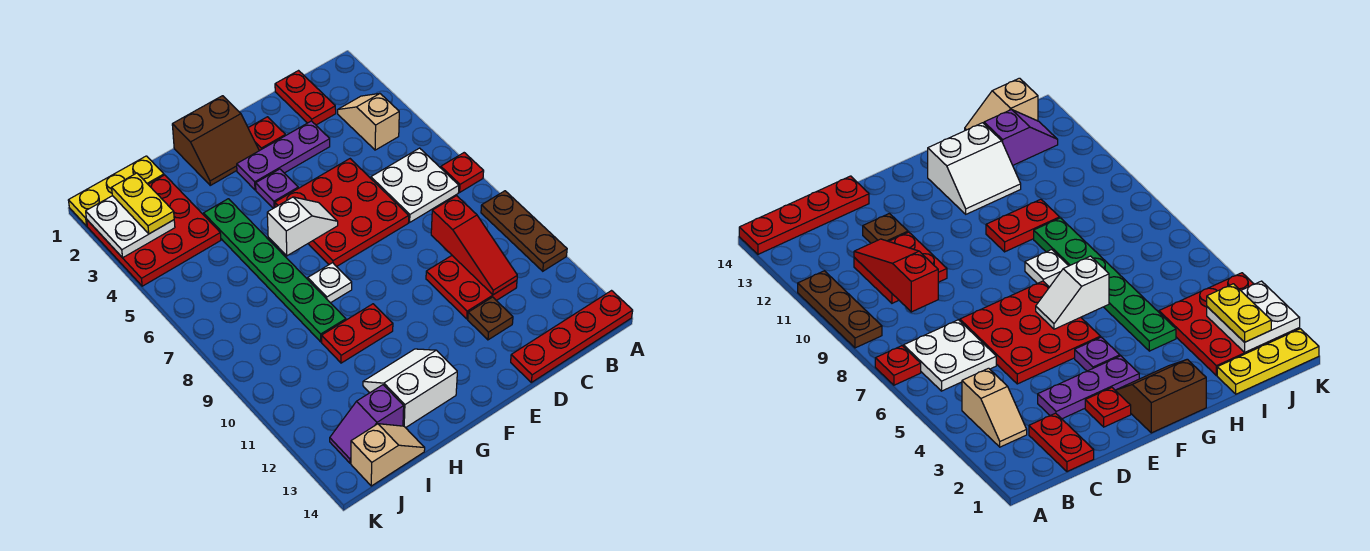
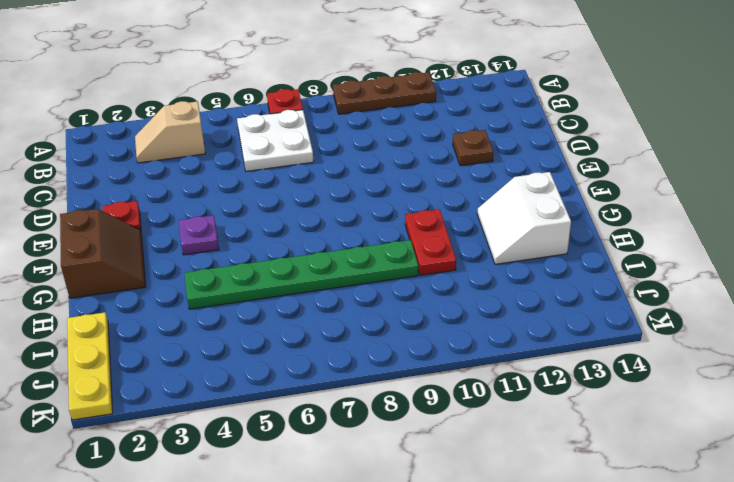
none -> red 1x4 plate [511,291,633,382]
none -> red 1x2 plate [275,71,336,125]
none -> red 2x2 plate [426,256,517,319]

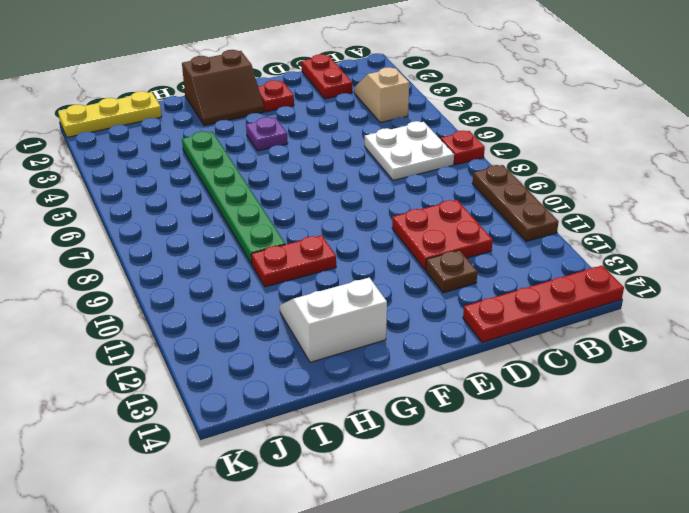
none -> purple 1x3 plate [237,121,330,190]
none -> red 3x3 plate [275,159,409,267]
none -> white 1x1 plate [308,263,352,303]

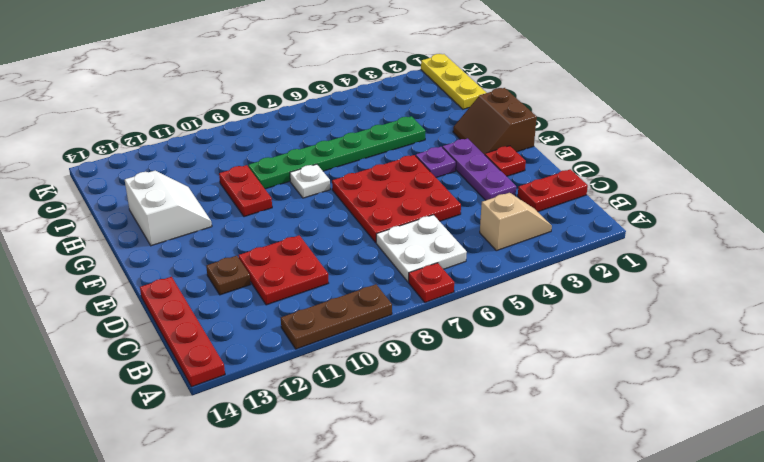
none -> red 3x3 plate [87,175,221,286]
none -> purple 1x2 slope [330,385,404,463]
none -> tan 1x2 slope [351,424,425,486]

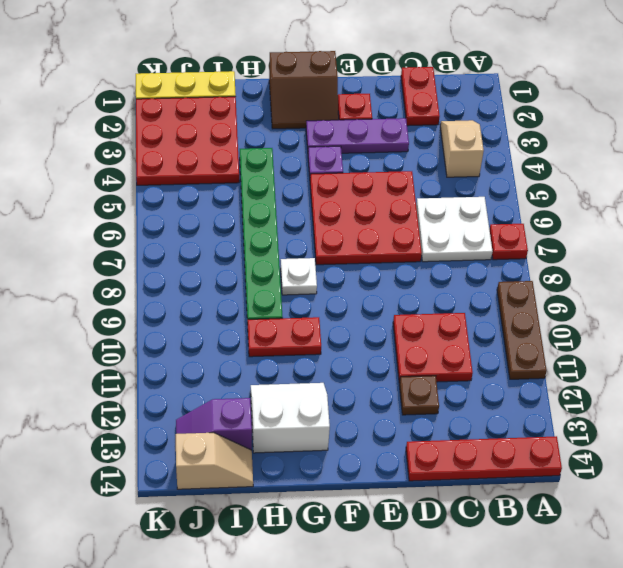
none -> red 1x3 slope [431,196,517,295]
none -> white 1x2 slope [267,197,338,256]
none -> white 2x2 plate [86,196,175,258]

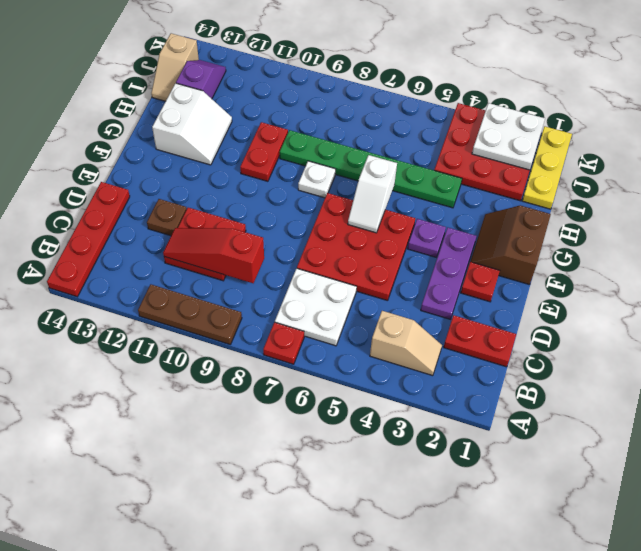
none -> yellow 1x2 plate [112,173,174,234]

